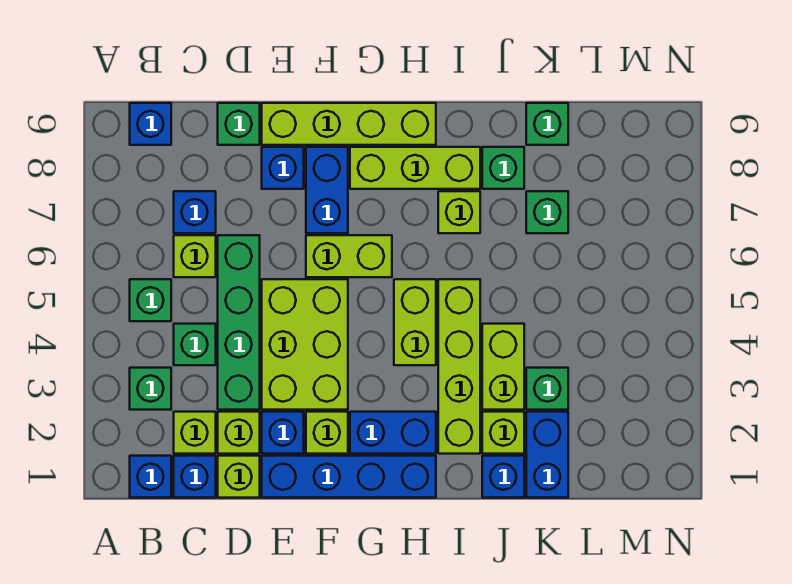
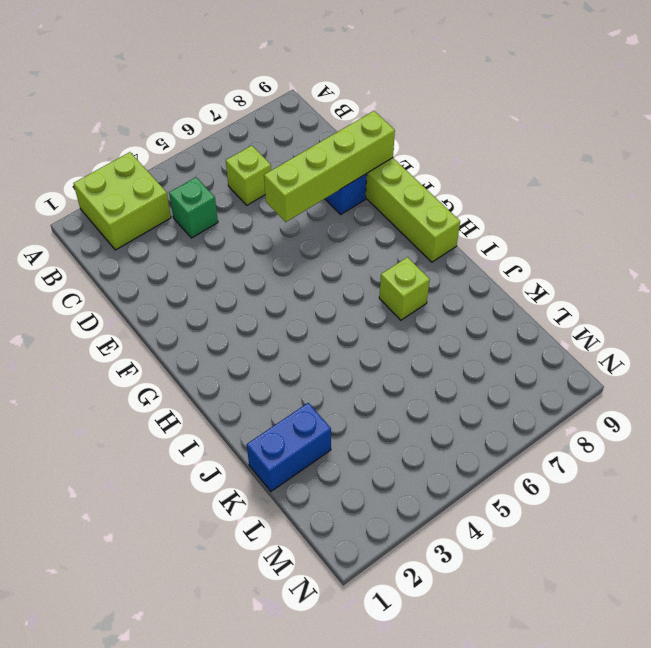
lime 2x2 brick [73,152,171,250] -> green 1x1 brick [130,368,171,410]
lime 1x4 brick [264,111,395,222] -> lime 1x4 brick moved to [438,279,480,454]
none -> blue 1x1 brick [130,456,171,498]
none -> green 1x1 brick [130,279,171,321]
none -> blue 1x1 brick [130,103,171,145]
none -> blue 1x1 brick [174,456,216,498]

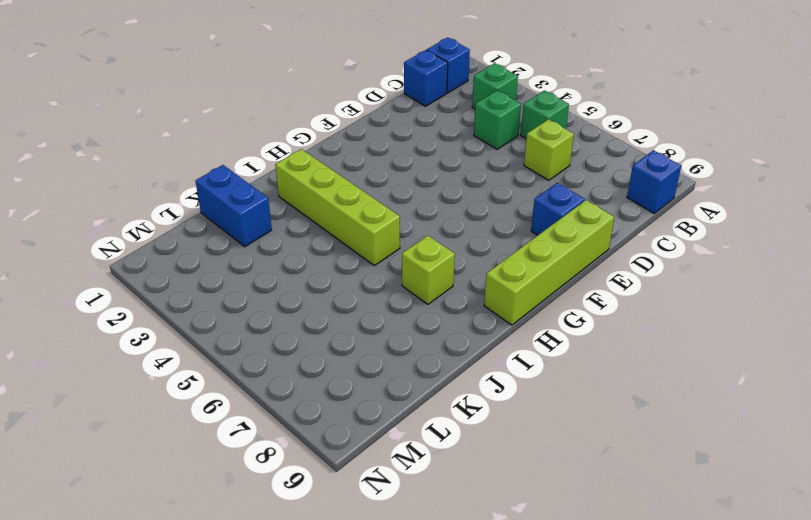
none -> lime 1x1 brick [174,412,216,454]
none -> blue 1x1 brick [174,191,216,233]
none -> lime 1x1 brick [218,456,260,498]
none -> lime 1x1 brick [218,412,260,454]

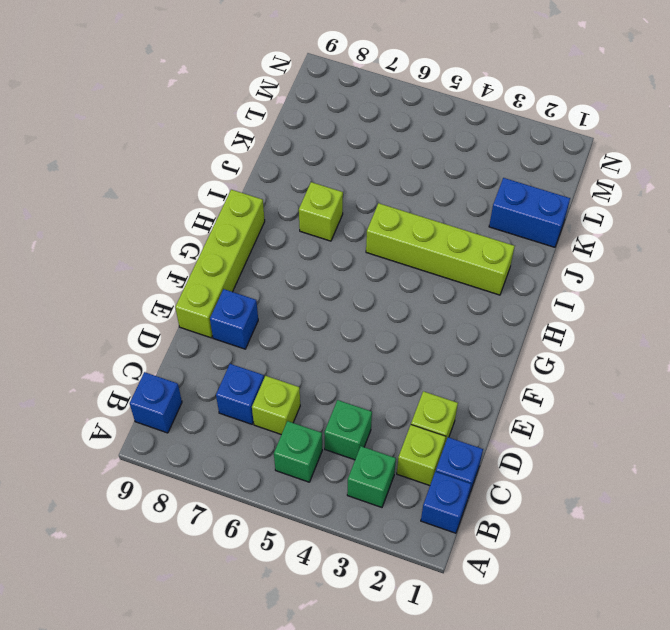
none -> lime 1x1 brick [218,456,260,498]
none -> green 1x4 brick [218,235,260,410]
none -> green 1x1 brick [218,103,260,145]
none -> blue 1x4 brick [262,456,436,498]

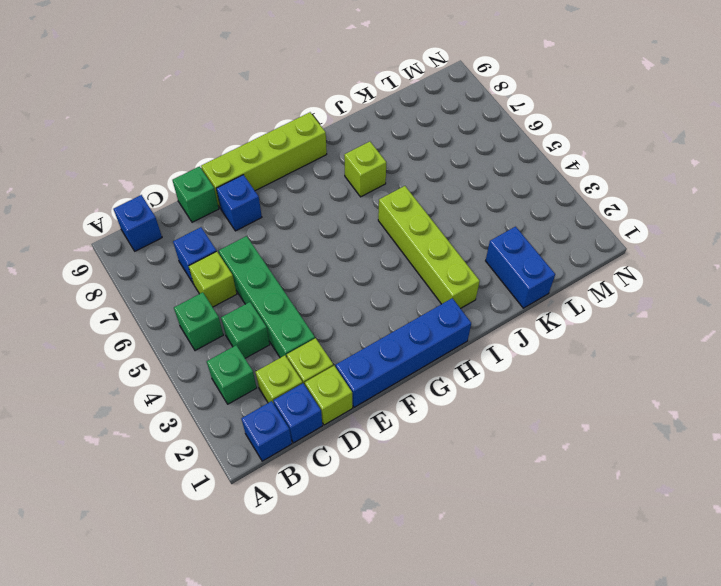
none -> blue 1x1 brick [262,412,304,454]
none -> lime 2x3 brick [262,279,348,410]
none -> lime 1x1 brick [306,412,348,454]
none -> lime 1x2 brick [306,235,392,277]

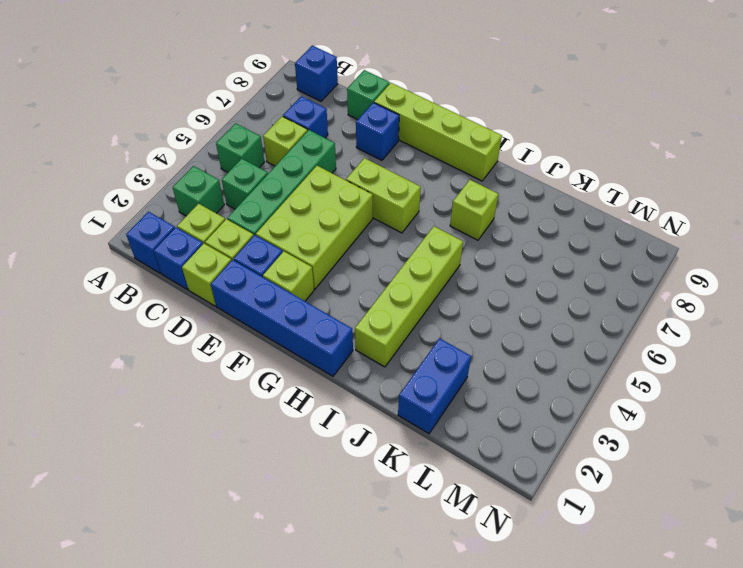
none -> blue 1x2 brick [306,147,348,233]
none -> blue 1x2 brick [350,412,436,454]
none -> lime 1x3 brick [350,147,480,189]
none -> lime 1x2 brick [394,279,436,365]

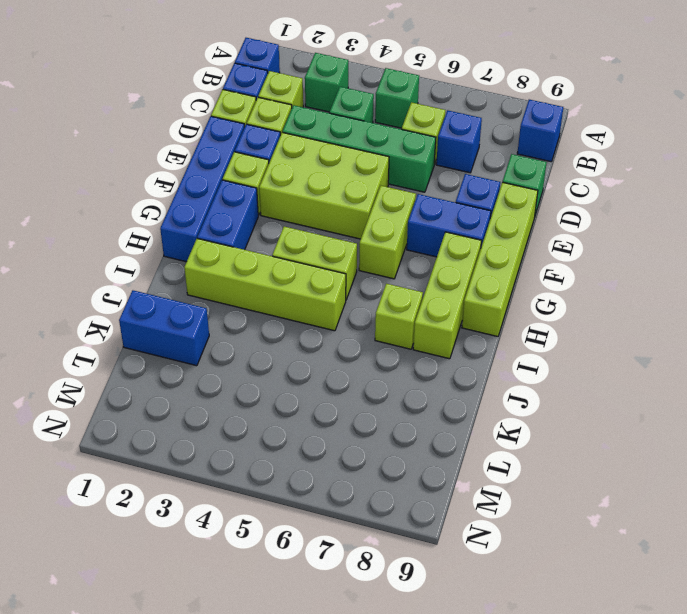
none -> blue 1x1 brick [482,456,524,498]
none -> lime 1x1 brick [482,412,524,454]
none -> lime 1x2 brick [482,324,524,410]
none -> green 1x1 brick [482,147,524,189]

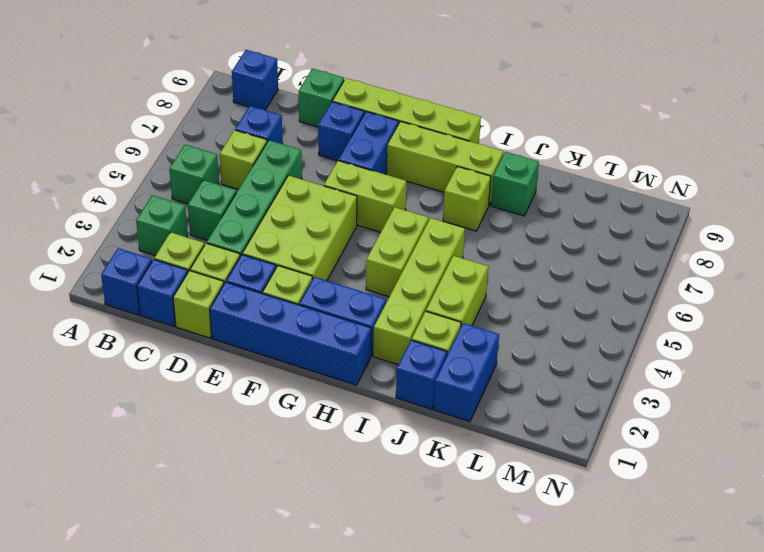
none -> green 1x1 brick [526,368,568,410]
none -> green 1x1 brick [526,191,568,233]
none -> green 1x1 brick [526,103,568,145]

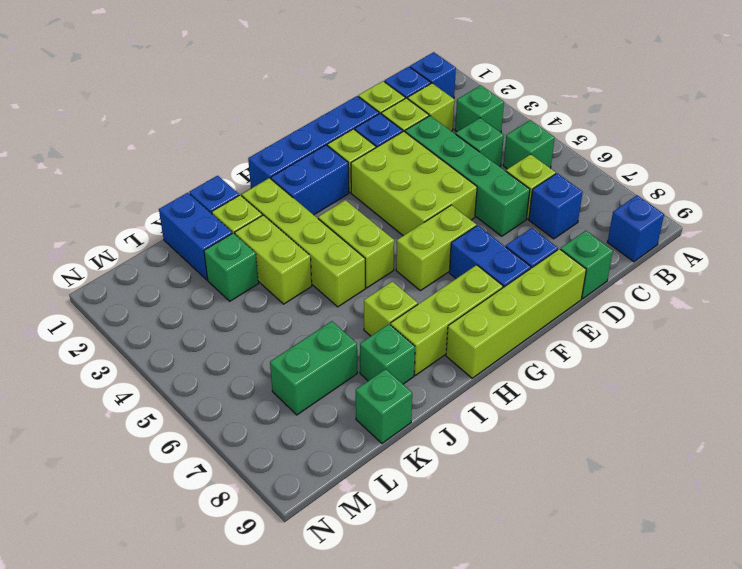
green 1x2 brick [270,321,357,415] -> green 1x1 brick [526,191,568,233]

